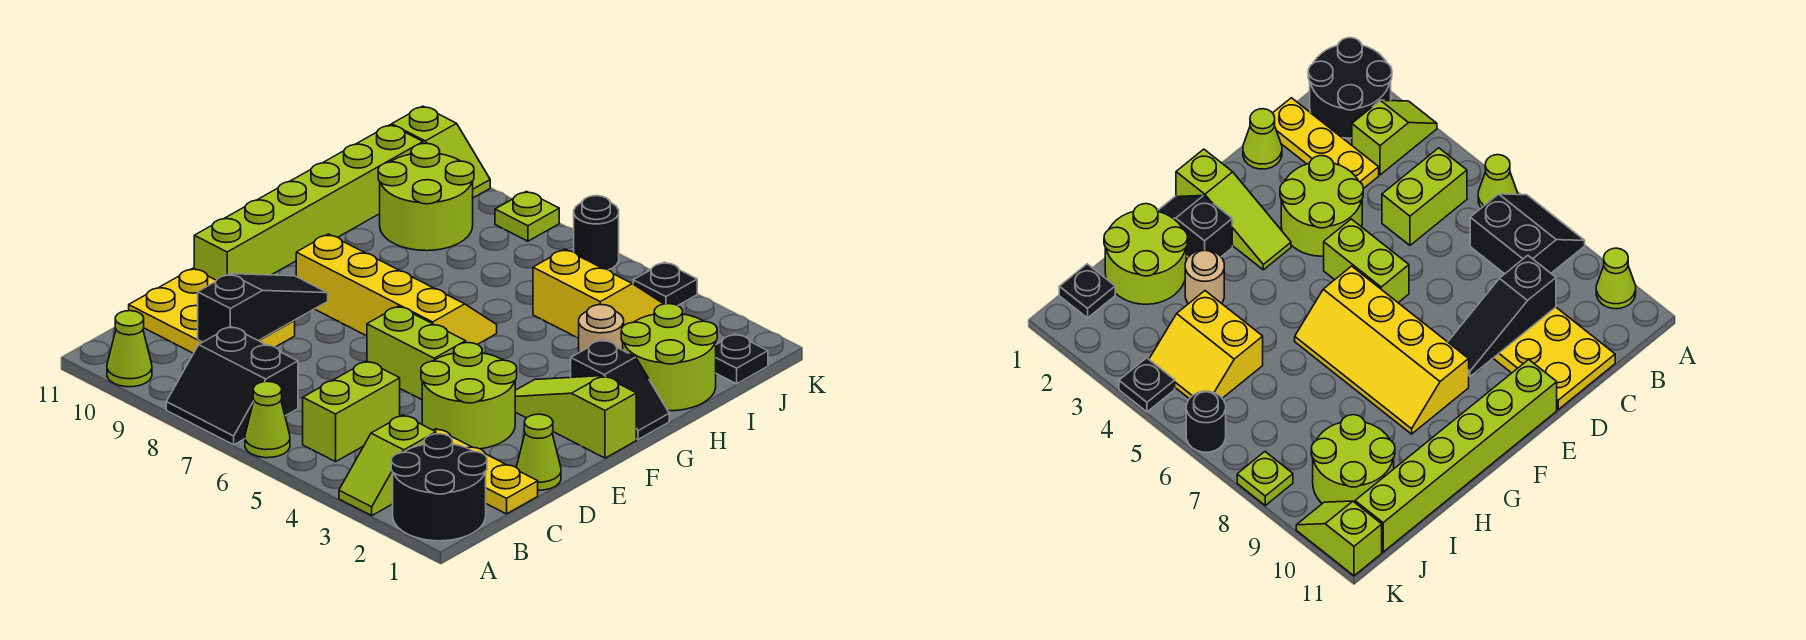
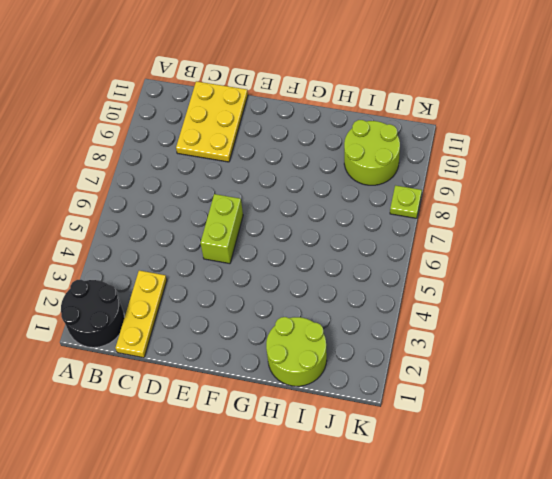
none -> lime 1x2 slope [339,415,436,516]
none -> lime 1x1 cone [245,382,290,458]
none -> black 2x2 slope [166,327,298,445]

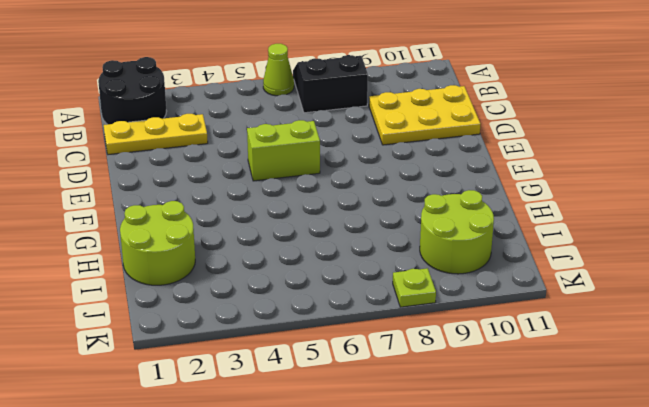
none -> lime 1x2 slope [339,415,436,516]
none -> lime 1x1 cone [107,311,152,387]
none -> lime 1x2 brick [303,361,400,462]

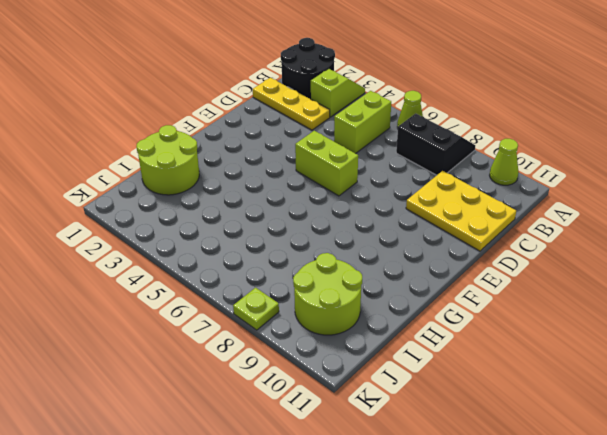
none -> lime 1x1 cone [516,414,561,490]
none -> lime 2x2 round brick [421,343,517,449]
none -> lime 1x6 brick [194,125,423,280]

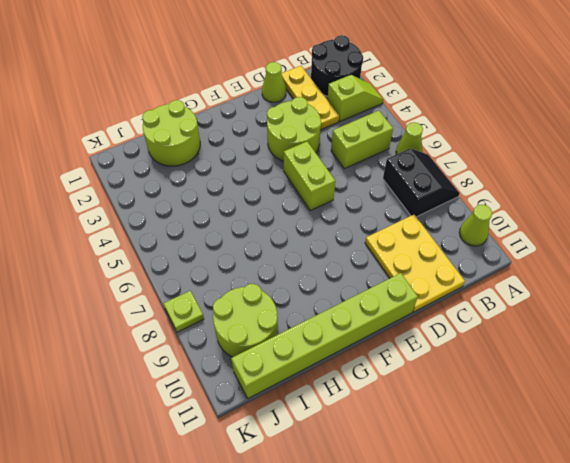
none -> lime 1x3 slope [515,376,636,458]
none -> yellow 2x4 slope [296,234,497,344]
none -> black 1x2 slope [571,340,669,439]

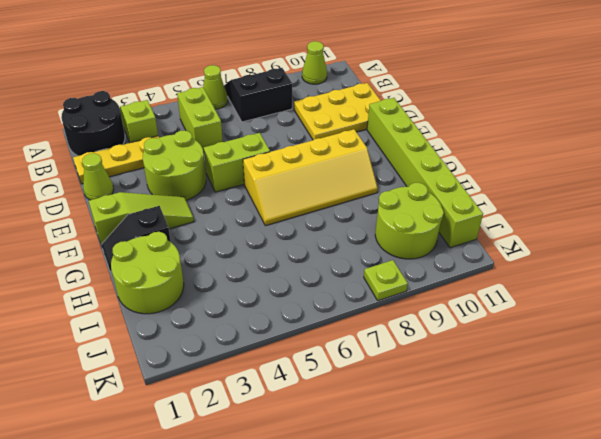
none -> tan 1x1 round brick [578,305,624,352]
none -> yellow 2x2 slope [533,249,663,338]
none -> black 1x1 plate [716,334,768,384]

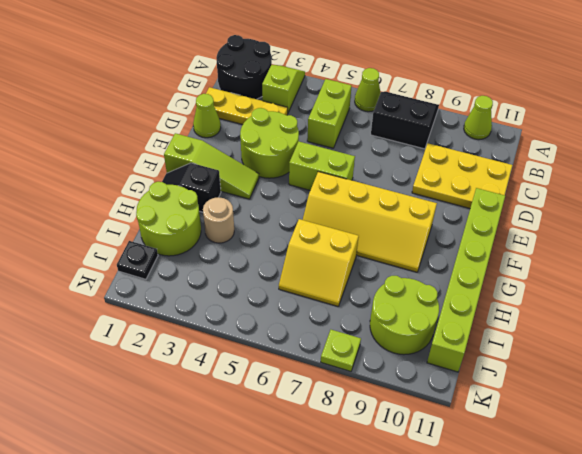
yellow 2x2 slope [279,219,359,306] -> yellow 2x2 slope moved to [533,249,663,338]
none -> black 1x1 plate [633,262,697,305]
none -> black 1x1 round brick [574,196,619,270]
none -> lime 1x2 slope [392,106,490,198]

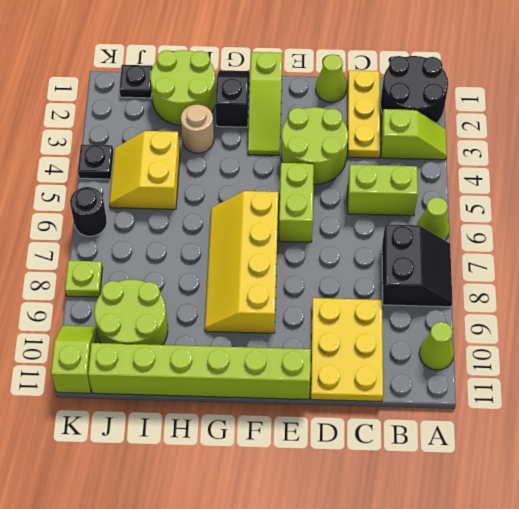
none -> black 1x3 slope [198,274,328,342]

